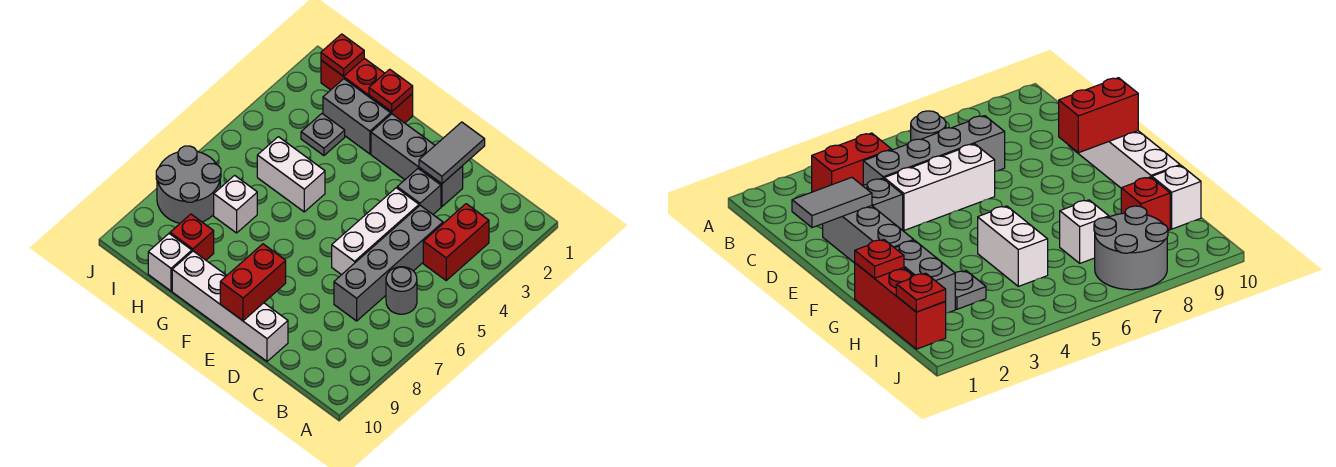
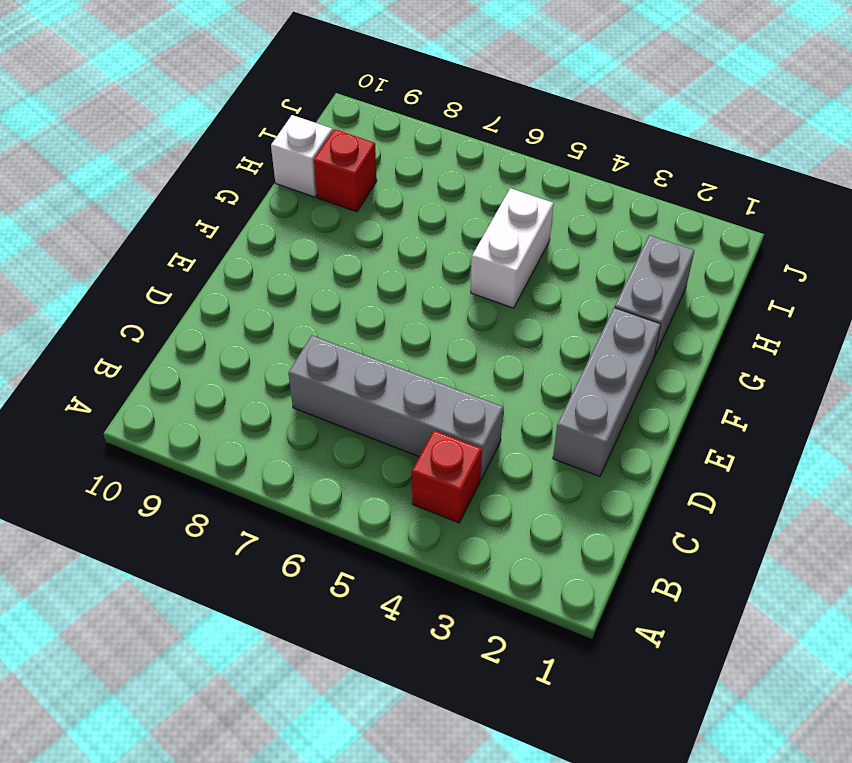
red 1x1 brick [412,431,482,523] -> red 1x2 brick [423,204,489,280]
none -> grey 1x1 round brick [386,267,417,314]
none -> grey 1x1 brick [397,169,441,214]
none -> white 1x3 brick [332,188,419,275]

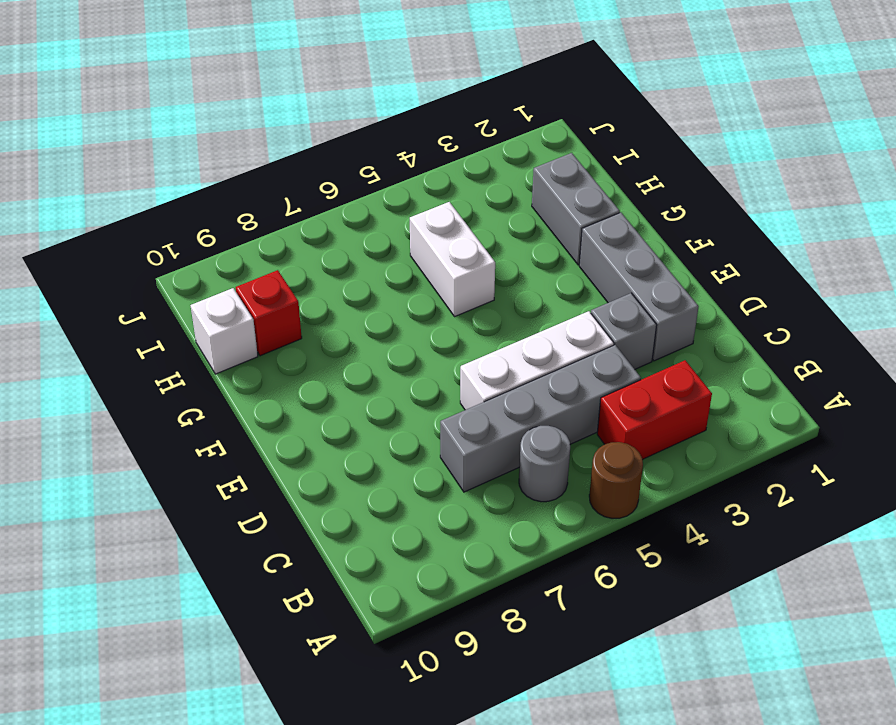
brown 1x1 round brick [589,442,643,518] -> none
none -> white 1x4 brick [172,251,288,361]
none -> red 1x3 brick [321,58,413,123]
none -> grey 1x1 plate [301,114,345,155]

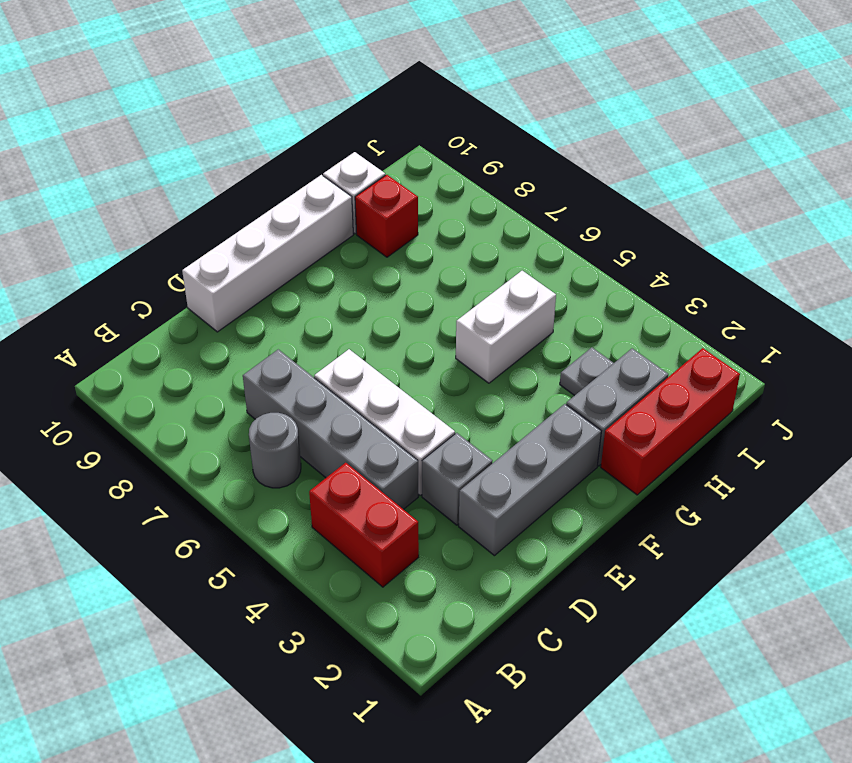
none -> white 1x1 brick [214,175,257,233]
none -> grey 2x2 round brick [156,146,221,223]
none -> grey 1x2 tile [419,122,485,184]

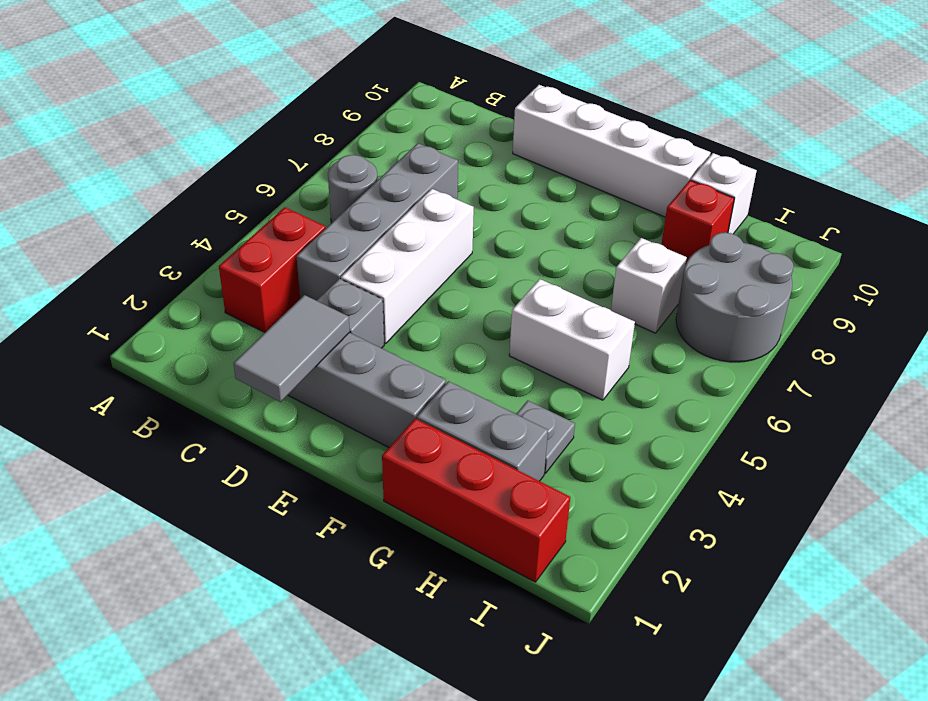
none -> red 1x2 brick [220,244,286,321]
none -> red 1x1 plate [369,69,413,112]
none -> red 1x1 plate [321,34,364,76]

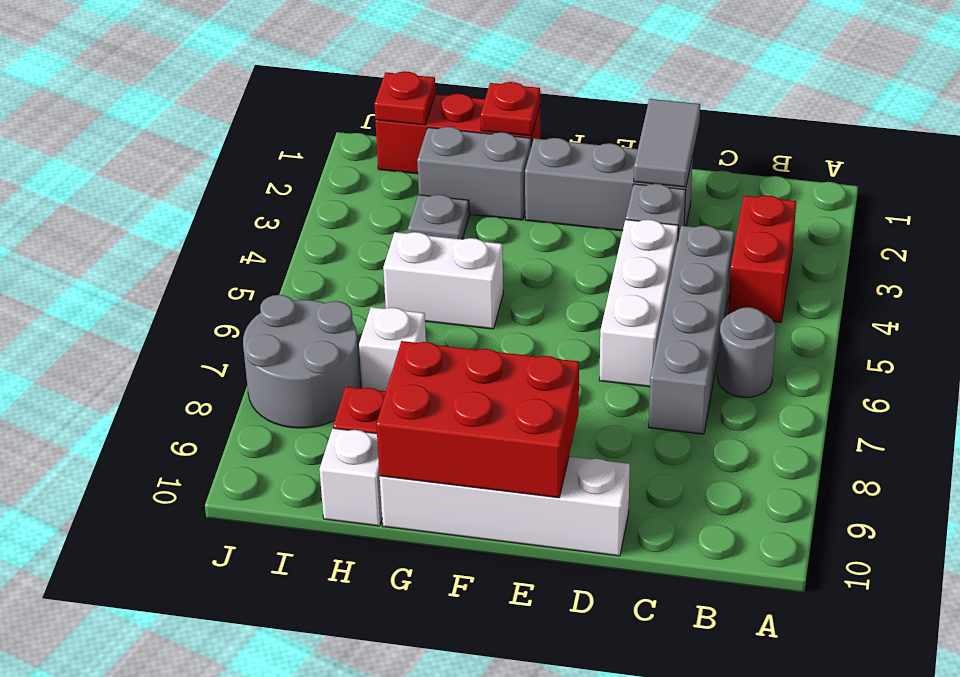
red 2x3 brick [376,341,579,498] -> red 1x2 brick [220,244,286,321]

